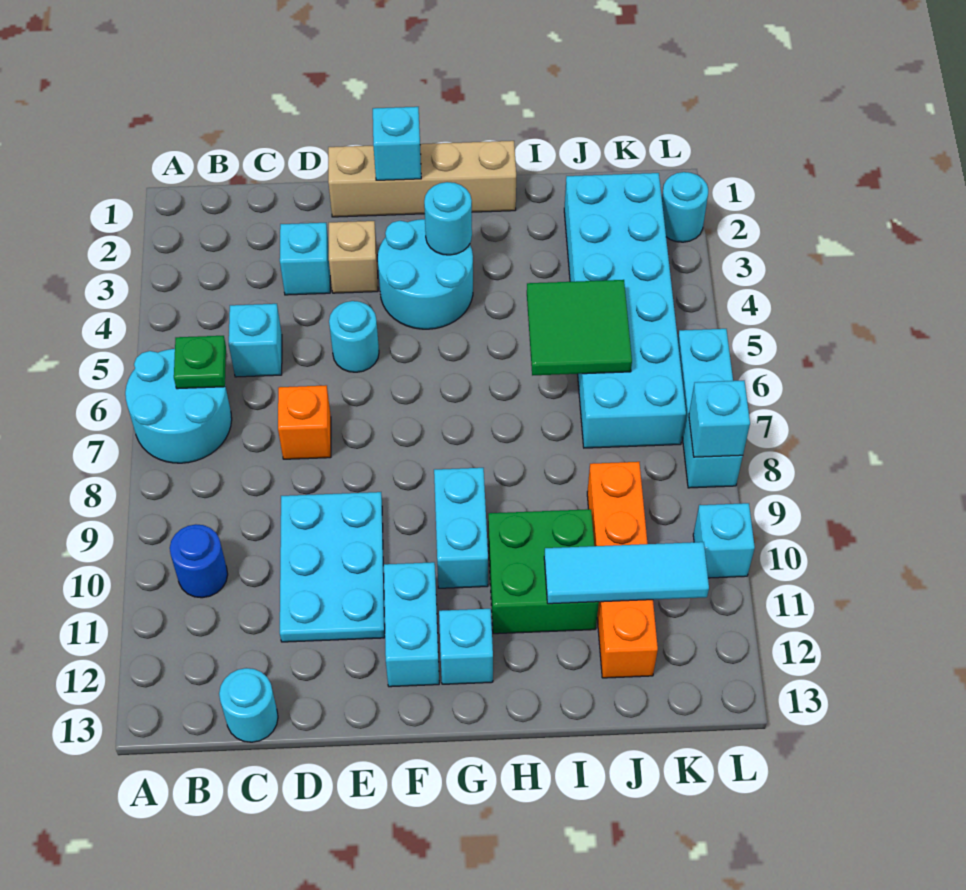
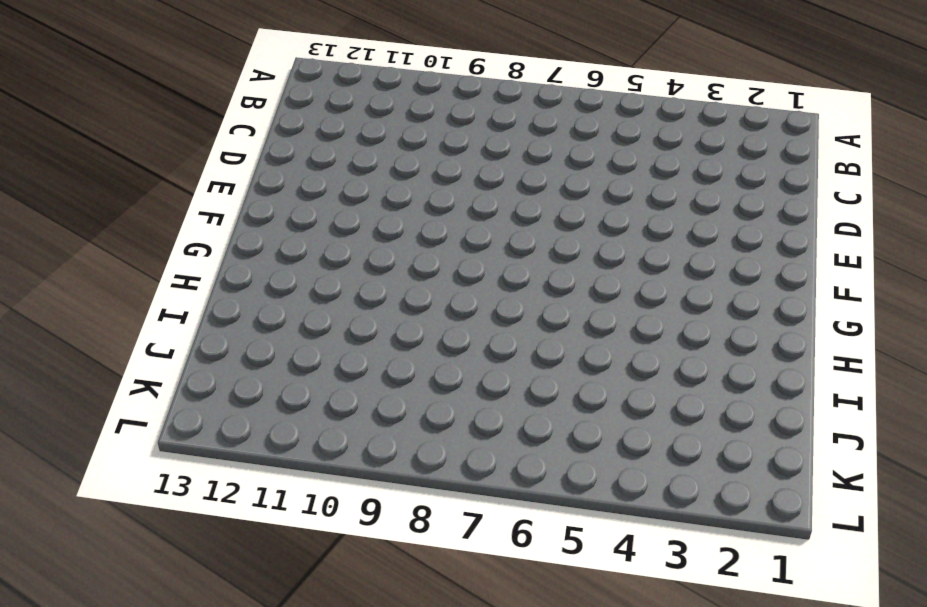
none -> cyan 2x2 round brick [125,349,232,463]
none -> blue 1x1 round brick [170,524,228,598]
none -> cyan 1x1 brick [229,304,282,377]

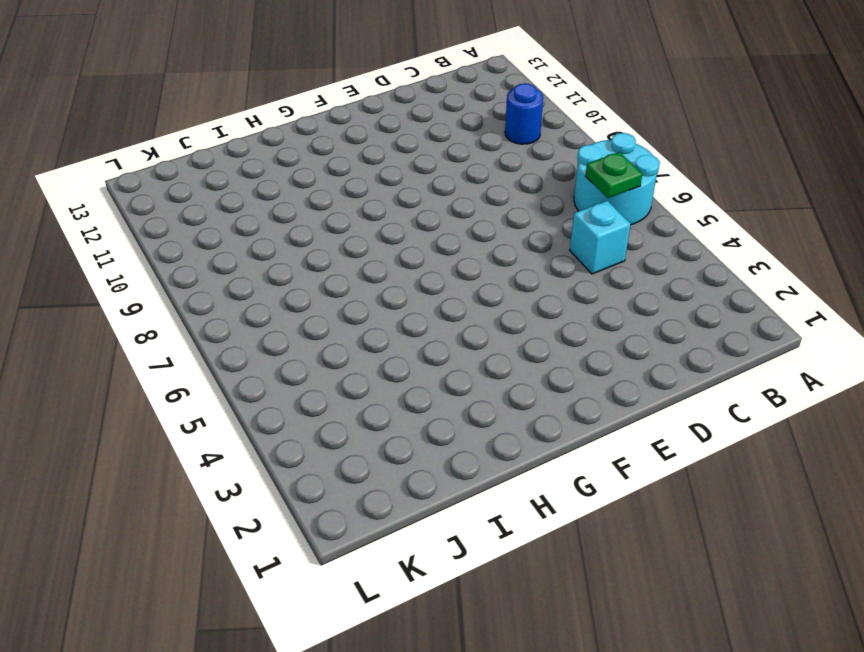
none -> cyan 1x1 round brick [219,668,278,742]
none -> cyan 1x1 brick [280,223,330,295]
none -> orange 1x1 brick [278,385,331,459]

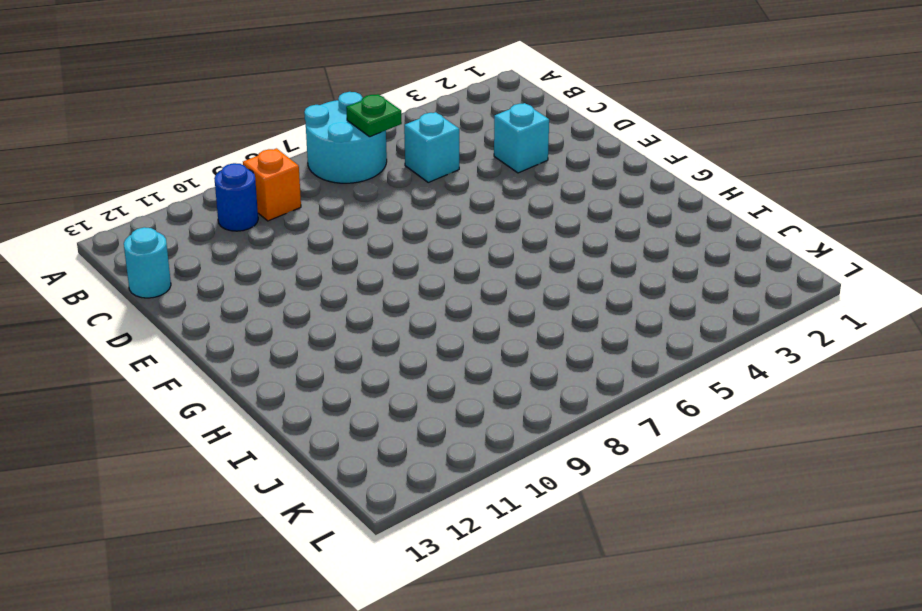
orange 1x1 brick [243,148,301,221] -> orange 1x1 brick moved to [278,385,331,459]
none -> cyan 2x3 plate [280,492,385,642]
none -> tan 1x4 brick [328,141,516,217]
none -> tan 1x1 brick [329,221,378,293]

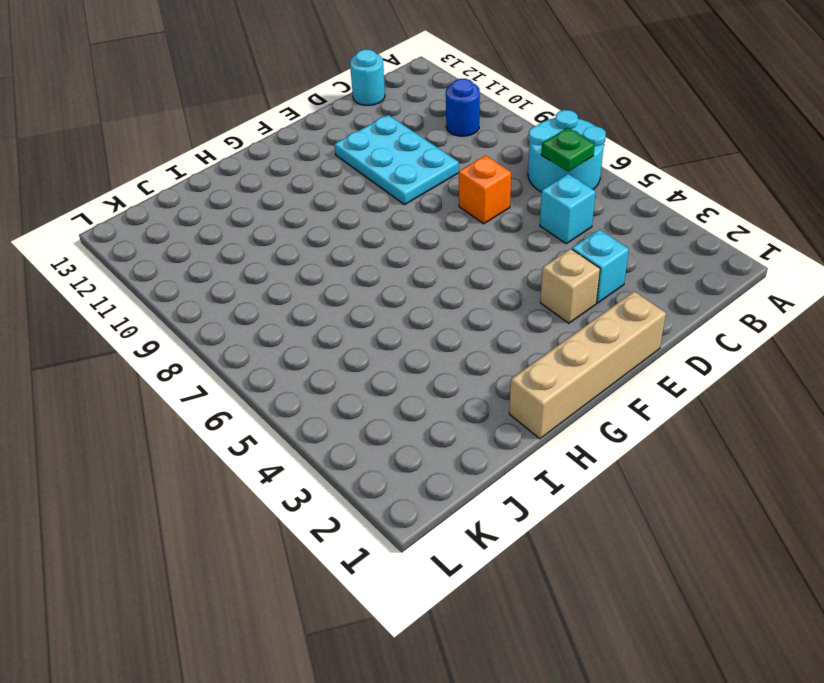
none -> cyan 1x1 round brick [329,301,379,372]
none -> cyan 2x2 round brick [378,219,473,329]
none -> cyan 1x2 brick [384,562,439,687]

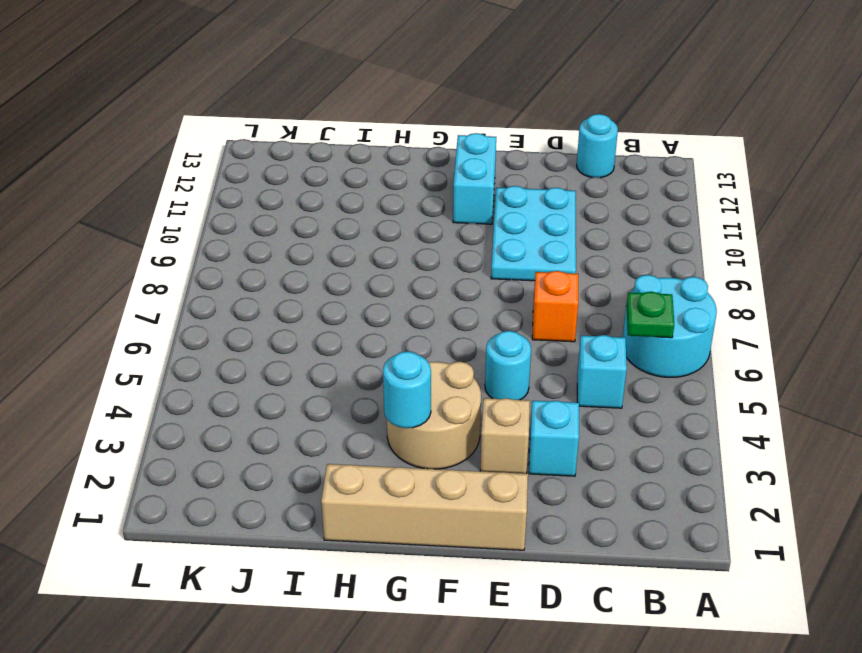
tan 2x2 round brick [387,362,481,469] -> cyan 2x2 round brick [378,219,473,329]
none -> blue 1x1 round brick [170,524,228,598]
none -> cyan 1x2 brick [434,468,488,588]
none -> cyan 1x1 brick [439,609,493,684]

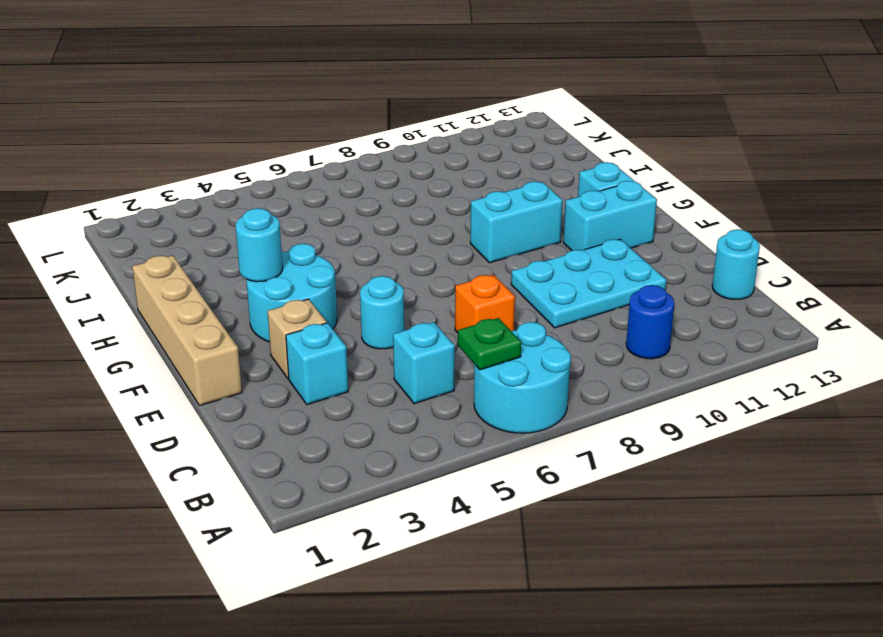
none -> green 2x2 brick [488,509,599,634]
none -> cyan 2x6 brick [564,173,686,448]
none -> orange 1x4 brick [587,462,658,678]

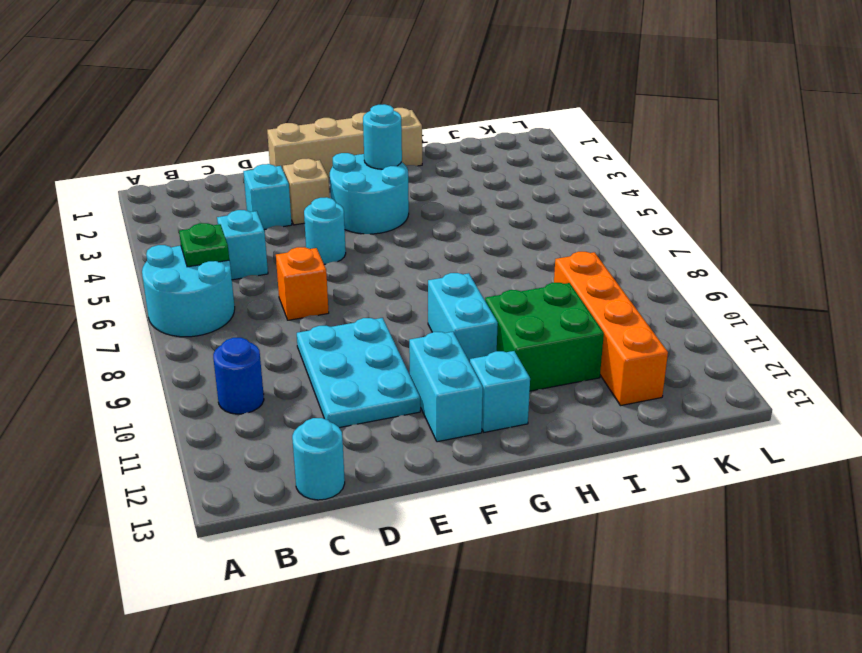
none -> cyan 2x6 brick [564,173,686,448]
none -> cyan 1x1 round brick [662,172,708,242]
none -> cyan 1x3 brick [678,329,743,488]

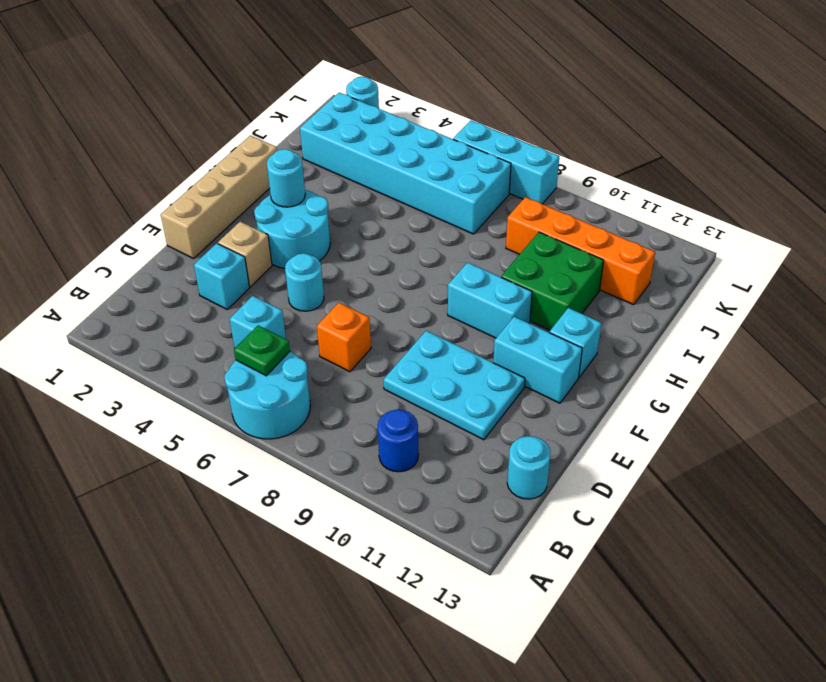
none -> cyan 1x1 brick [693,503,755,578]
none -> cyan 1x1 brick [373,107,421,180]
none -> green 2x2 tile [527,280,632,376]

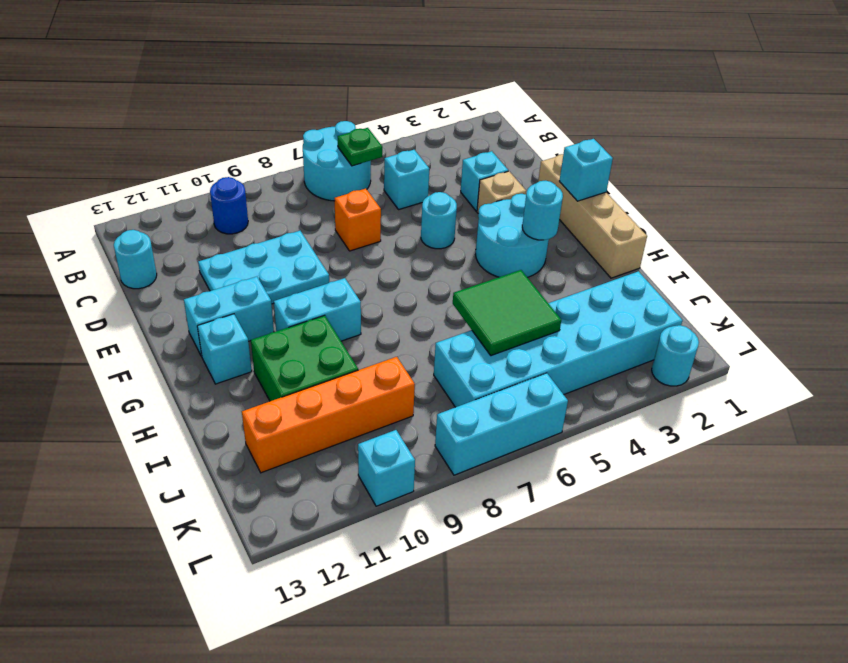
none -> cyan 1x3 tile [544,542,709,604]
none -> cyan 1x1 brick [689,380,750,457]

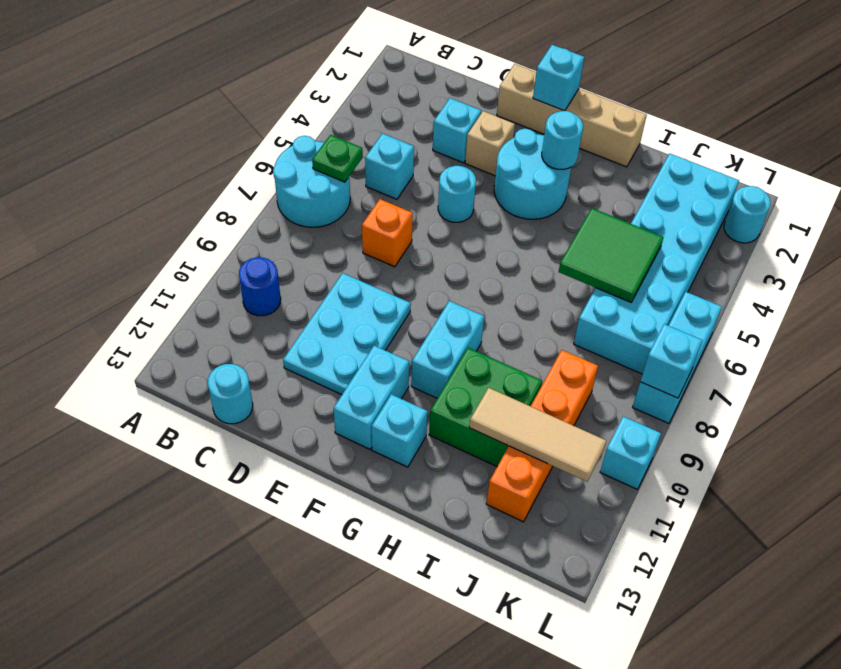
tan 1x3 tile [469,388,606,482] -> cyan 1x3 tile [544,542,709,604]

